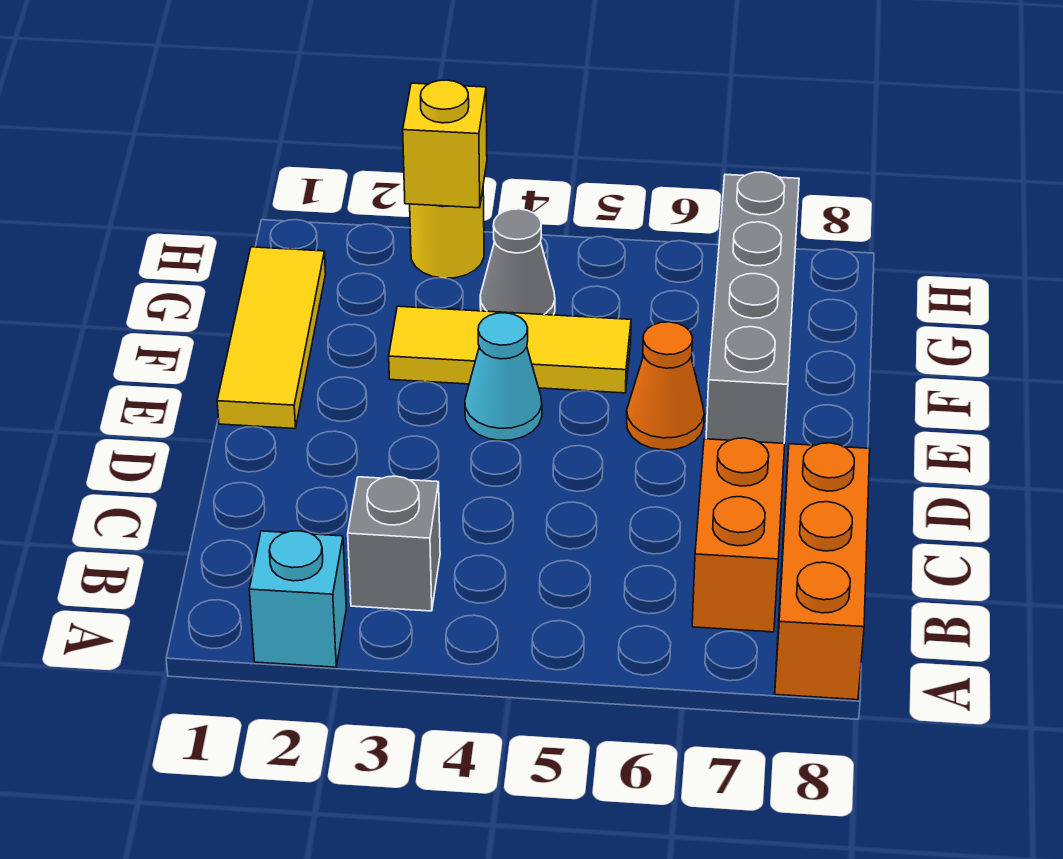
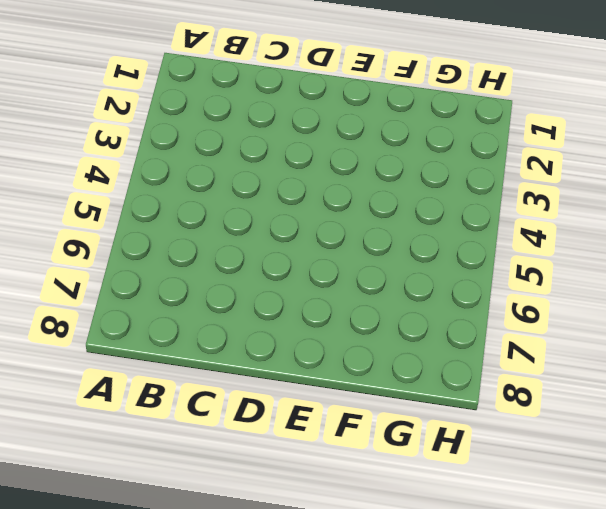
none -> cyan 1x1 brick [249,531,346,667]
none -> orange 1x3 brick [775,443,870,700]
none -> grey 1x1 brick [348,476,440,611]

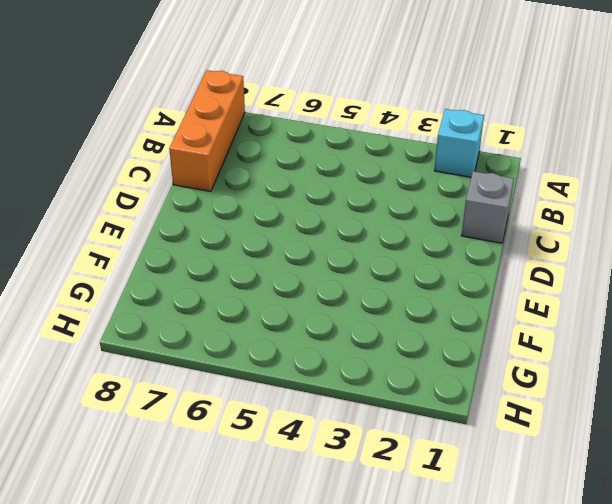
grey 1x1 brick [462,171,514,243] -> grey 1x1 brick moved to [348,476,440,611]
none -> orange 1x2 brick [692,438,785,632]
none -> yellow 1x3 tile [217,247,326,429]
none -> cyan 1x1 cone [465,313,542,440]

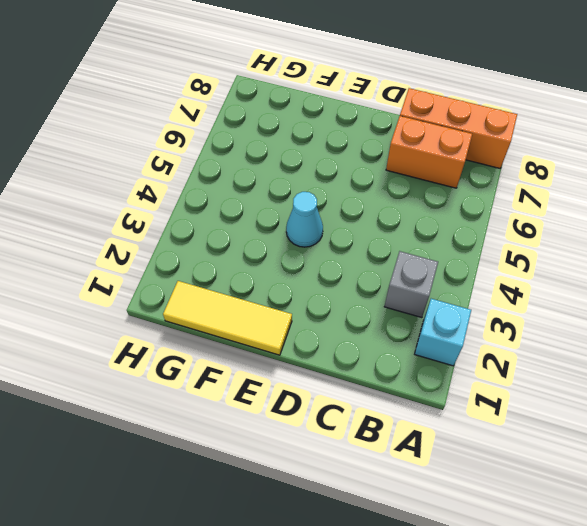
none -> orange 1x1 cone [627,322,704,450]
none -> grey 1x4 brick [706,172,799,443]
none -> yellow 1x3 tile [389,306,631,393]

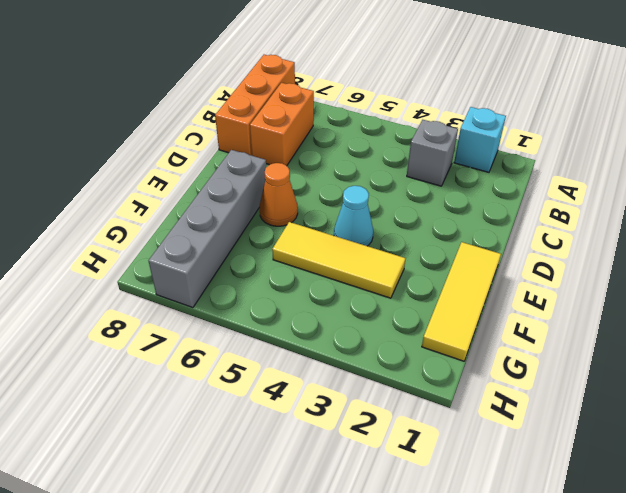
none -> grey 1x1 cone [480,209,555,315]
none -> yellow 1x1 round brick [410,190,484,278]
none -> yellow 1x1 brick [403,80,487,208]

